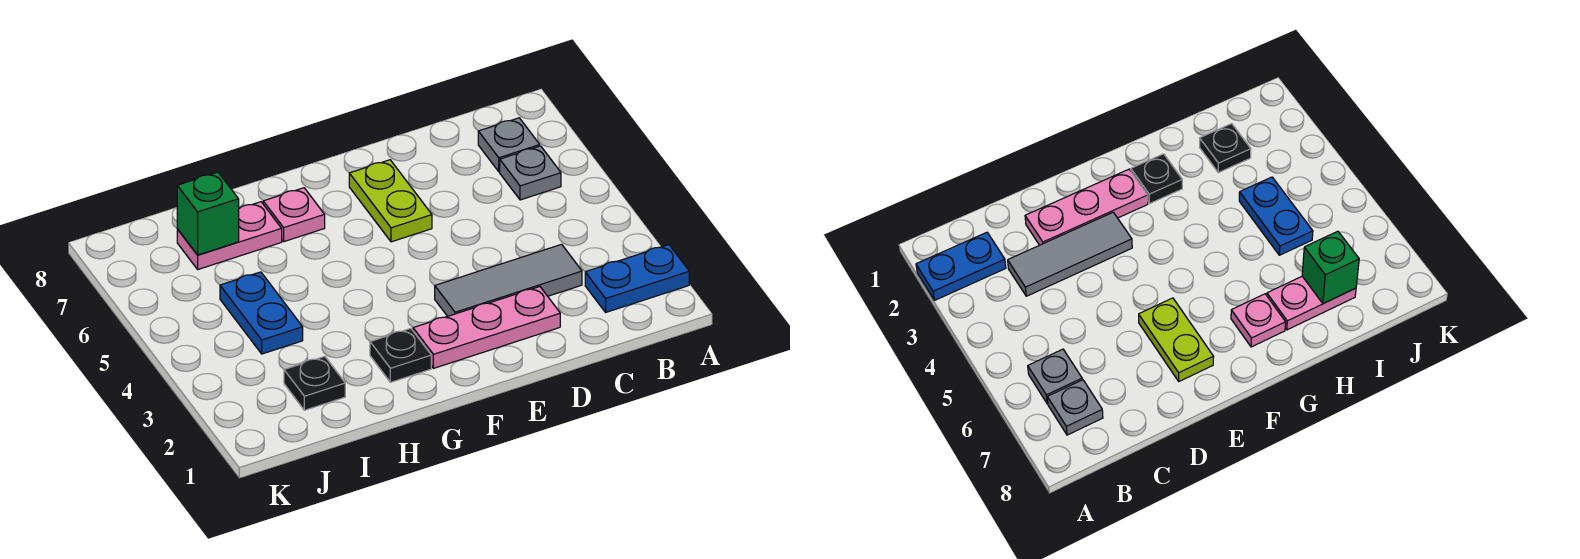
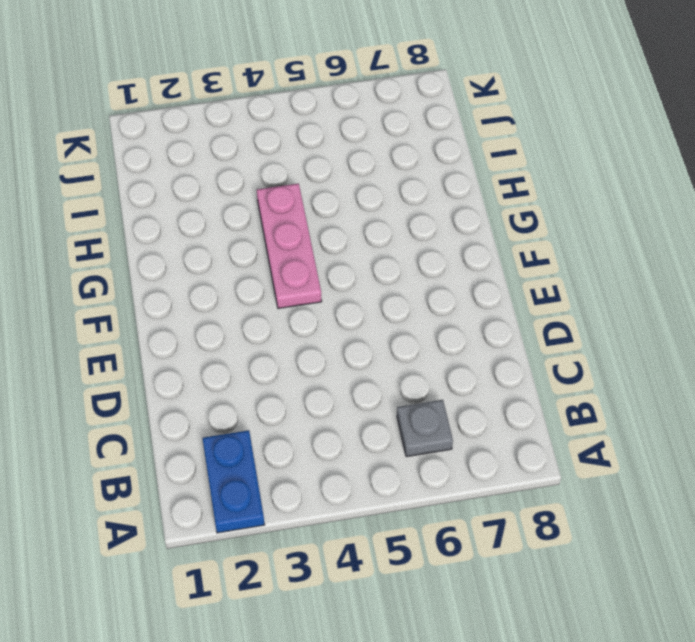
pink 1x3 plate [257,183,322,309] -> pink 1x3 plate moved to [413,287,560,368]
none -> grey 1x1 plate [478,118,540,172]
none -> grey 1x3 tile [435,244,582,316]
none -> lime 1x2 plate [349,160,432,242]

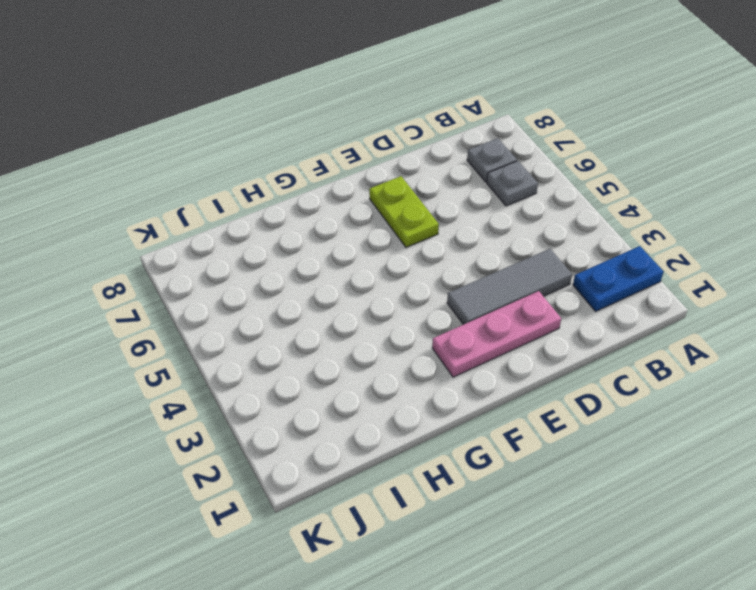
none -> black 1x1 plate [370,329,431,382]
none -> pink 1x1 plate [263,188,325,242]
none -> pink 1x2 plate [177,202,282,269]

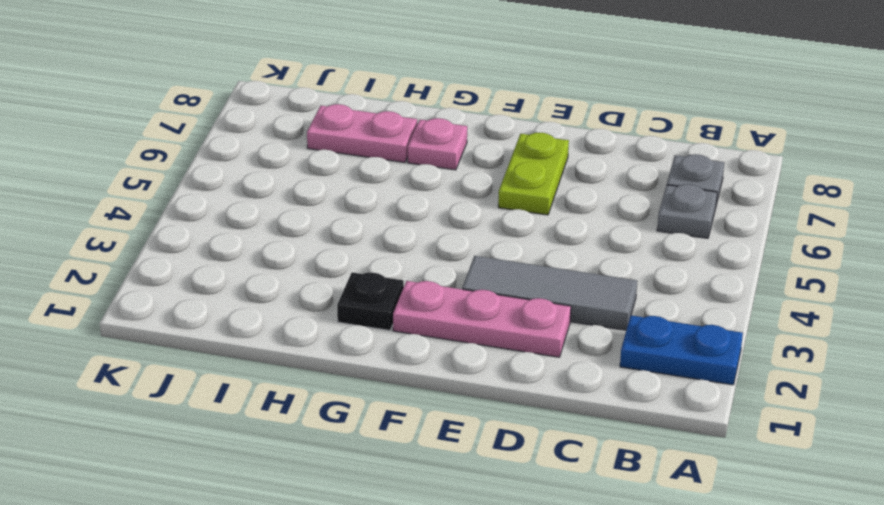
none -> black 1x1 plate [284,356,345,410]
none -> blue 1x2 plate [220,272,303,354]
none -> green 1x1 brick [177,172,239,255]

